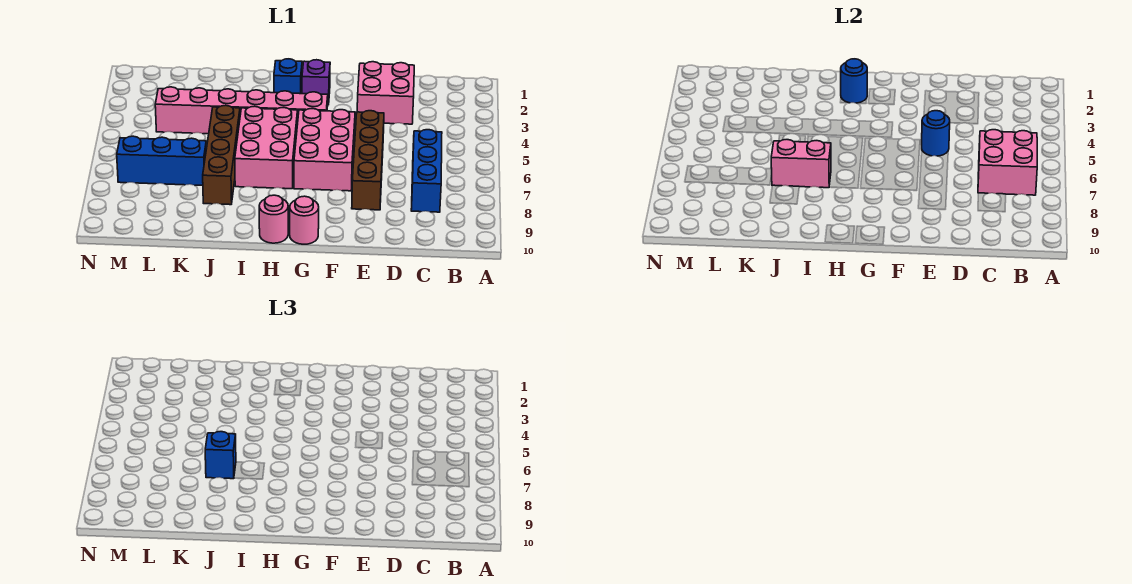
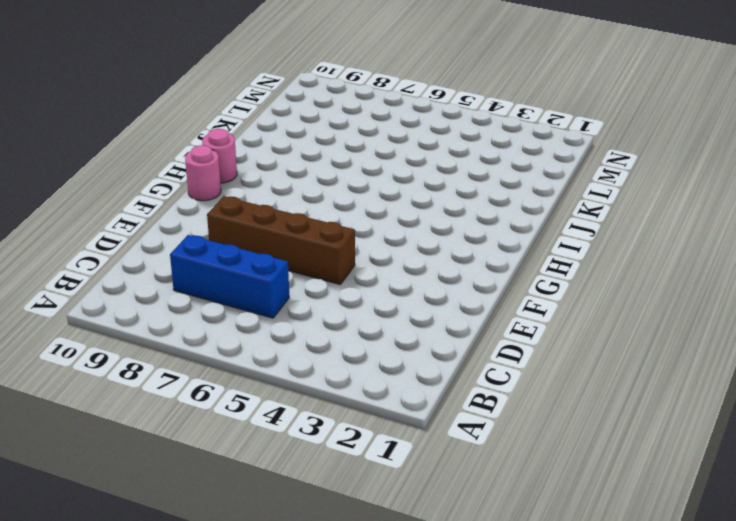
none -> pink 2x2 brick [357,62,414,124]
none -> pink 2x3 brick [294,109,355,191]
none -> purple 1x1 brick [302,60,330,105]

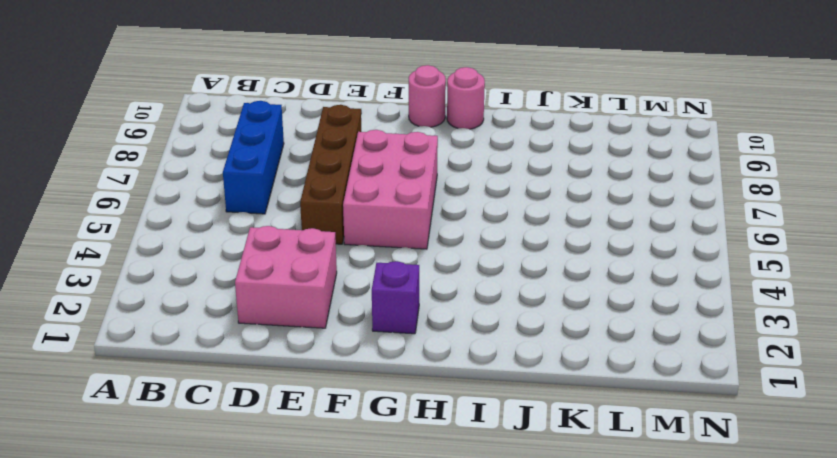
none -> pink 1x6 brick [155,87,328,134]
none -> blue 1x1 brick [274,59,302,94]
none -> pink 2x3 brick [235,106,298,189]

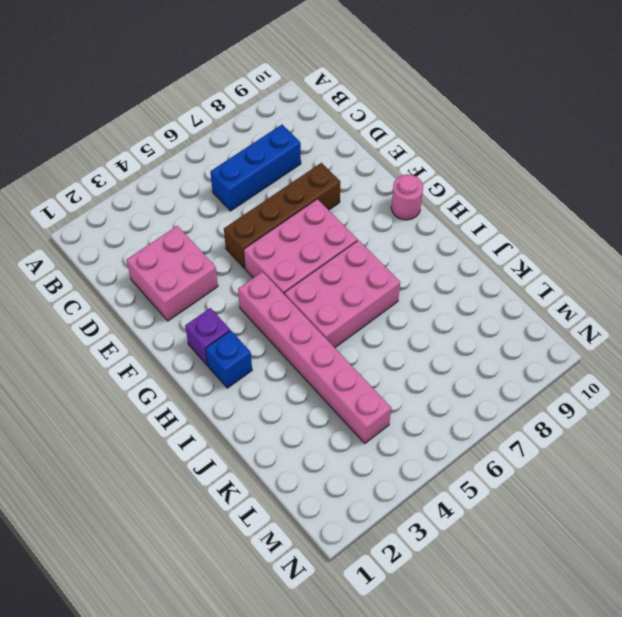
none -> pink 1x1 round brick [259,195,288,243]
none -> brown 1x4 brick [203,105,240,205]
none -> blue 1x3 brick [117,136,206,186]

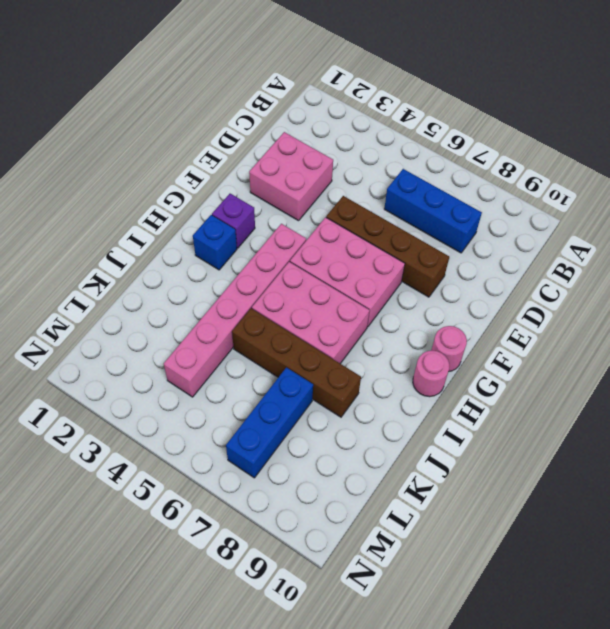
none -> pink 2x2 brick [978,130,1037,195]
none -> blue 1x1 round brick [922,111,950,156]
none -> blue 1x1 round brick [841,59,867,103]

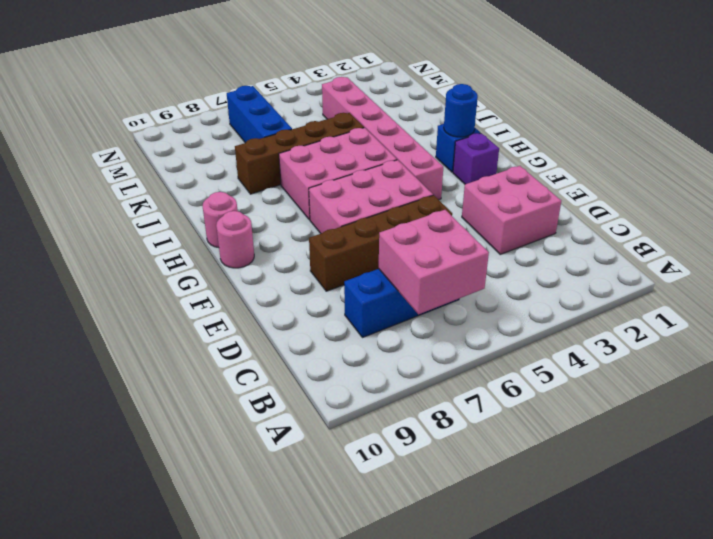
none -> blue 1x1 round brick [922,111,950,156]
none -> pink 1x2 brick [771,140,831,188]
none -> blue 1x1 brick [205,432,236,479]

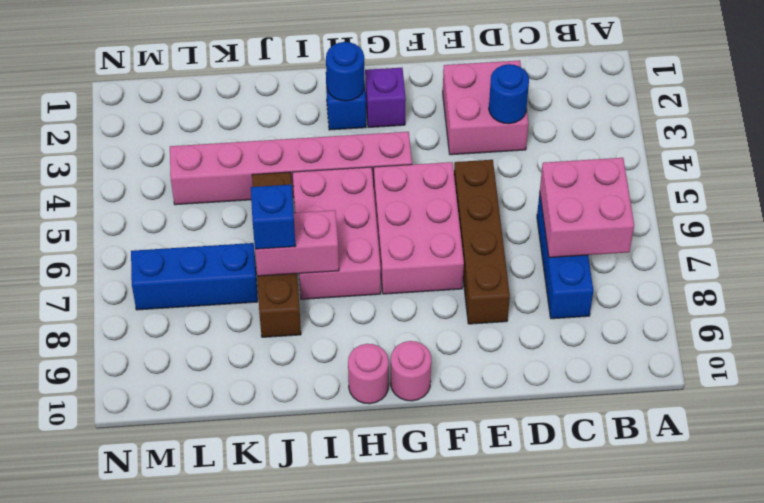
blue 1x1 round brick [489,64,529,124] -> blue 1x1 round brick moved to [922,111,950,156]

